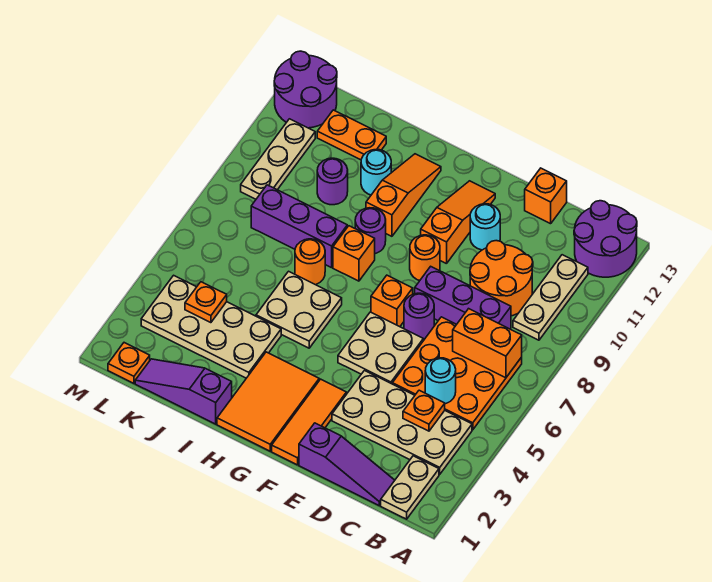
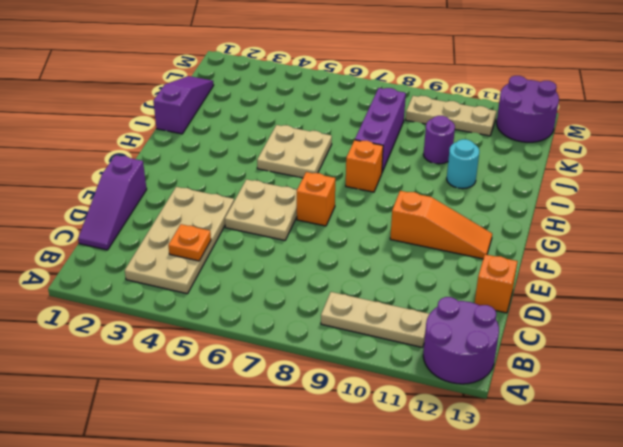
none -> tan 1x2 plate [381,456,439,519]
none -> orange 3x3 plate [392,317,522,430]
none -> purple 1x3 brick [415,266,511,329]
none -> orange 2x2 round brick [470,241,533,316]

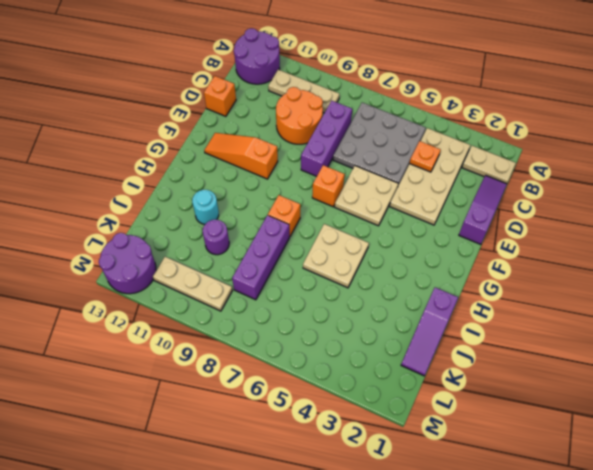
grey 3x3 plate [333,103,426,185] -> orange 3x3 plate [392,317,522,430]
none -> purple 1x1 round brick [404,293,434,339]
none -> cyan 1x1 round brick [470,204,500,250]
none -> orange 1x3 tile [272,379,346,465]
none -> orange 1x1 round brick [410,235,440,281]

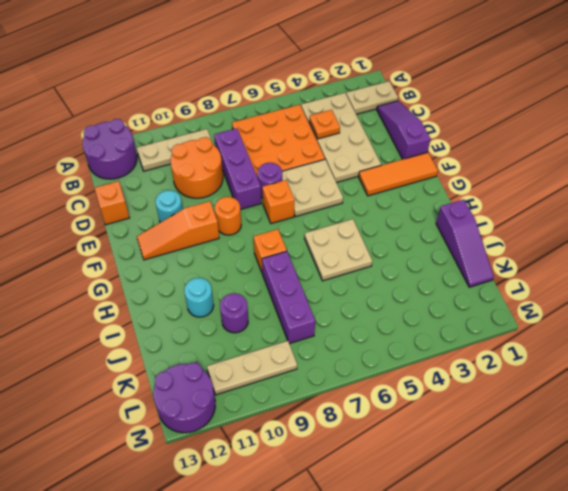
none -> orange 2x3 tile [217,352,319,451]
none -> purple 1x1 round brick [355,208,386,254]
none -> orange 1x3 slope [366,154,441,236]
none -> tan 2x4 plate [141,275,281,378]

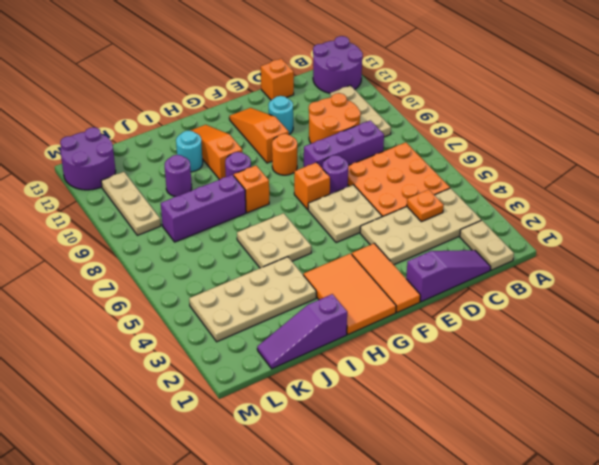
none -> orange 1x1 round brick [295,239,325,285]
none -> orange 1x2 plate [317,110,386,160]
none -> orange 1x1 plate [108,343,150,383]
none -> orange 1x2 brick [453,309,522,378]

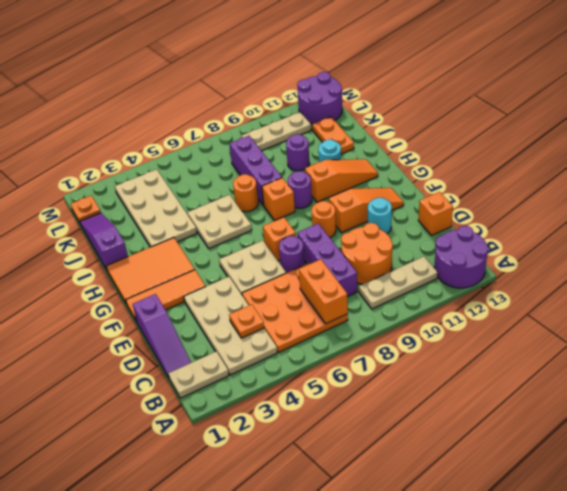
none -> cyan 1x1 round brick [425,358,456,404]
none -> orange 1x1 plate [185,282,227,323]

